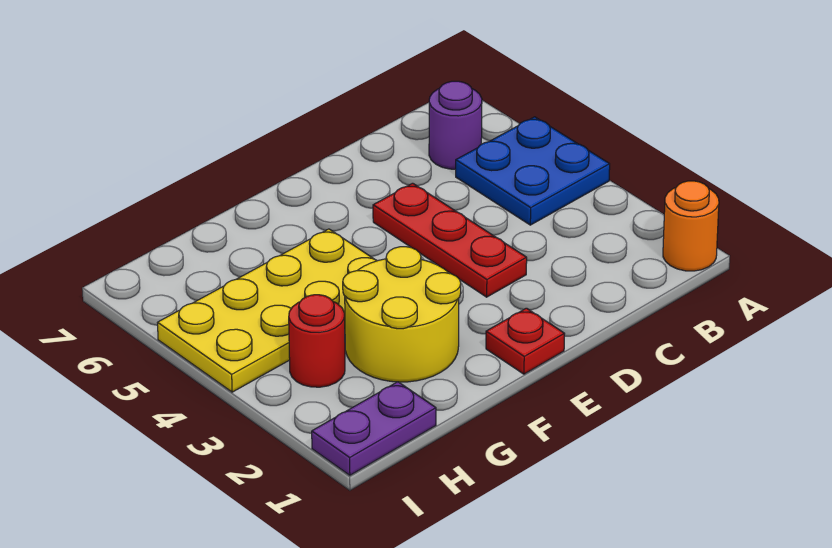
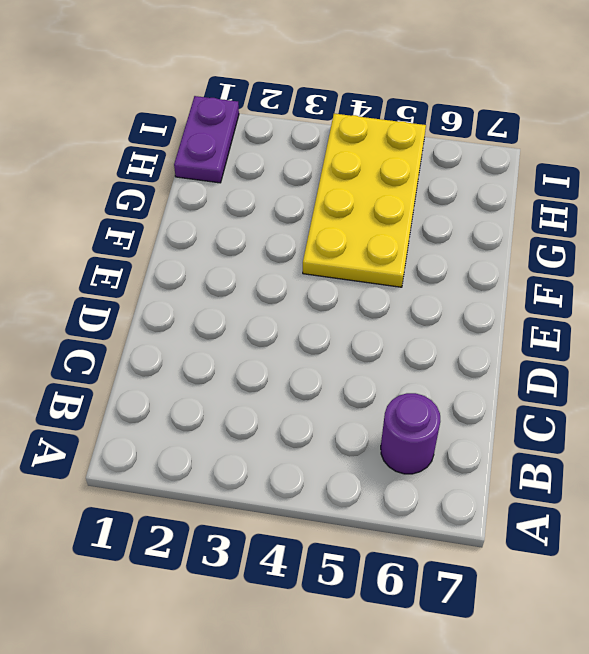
none -> orange 1x1 round brick [663,181,719,271]
none -> blue 2x2 plate [456,117,610,225]

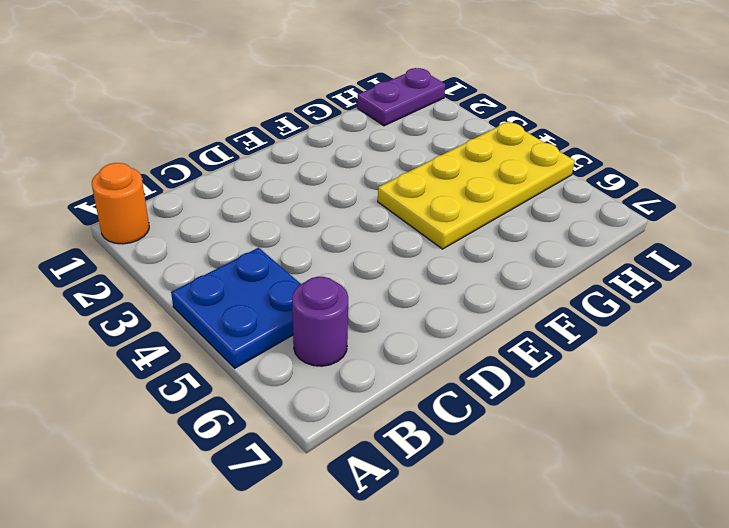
none -> red 1x3 plate [373,183,527,297]
none -> red 1x1 plate [486,308,565,374]

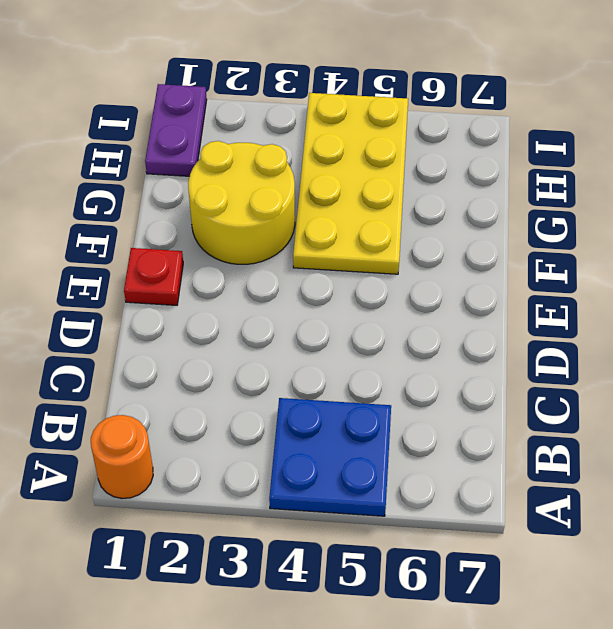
none -> purple 1x1 round brick [429,81,482,169]
none -> red 1x3 plate [373,183,527,297]

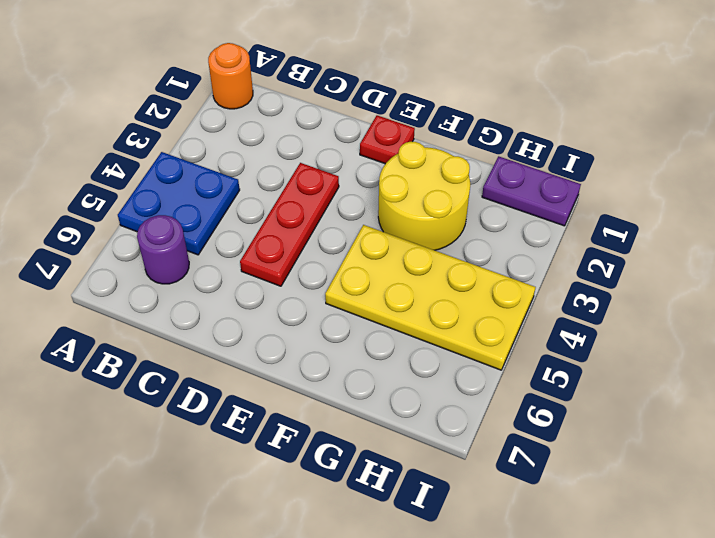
none -> red 1x1 round brick [289,295,345,387]

